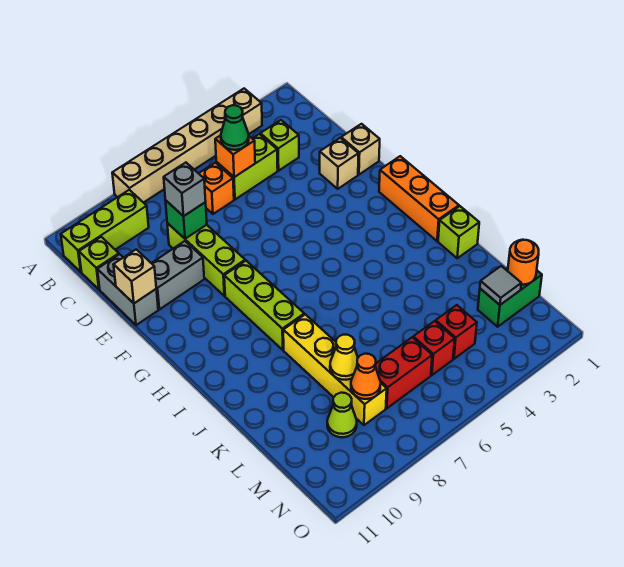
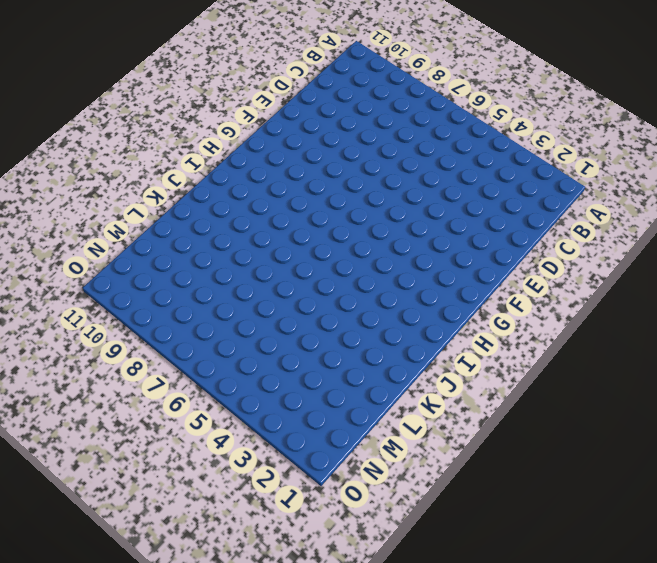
none -> tan 1x6 brick [112,89,262,203]
none -> lime 1x3 brick [61,190,149,272]
none -> lime 1x1 brick [260,120,299,171]

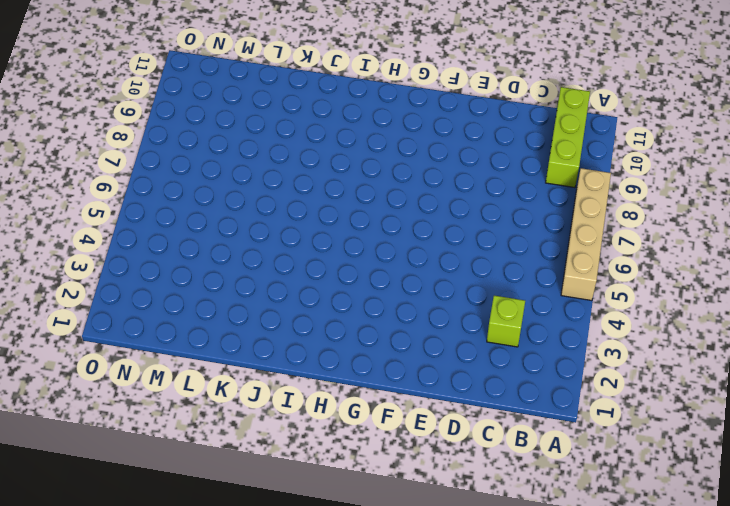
tan 1x4 brick [561,168,611,301] -> tan 1x6 brick [112,89,262,203]
none -> lime 1x2 brick [216,134,278,199]
none -> orange 1x1 brick [199,163,234,214]
none -> lime 1x1 brick [79,237,119,290]

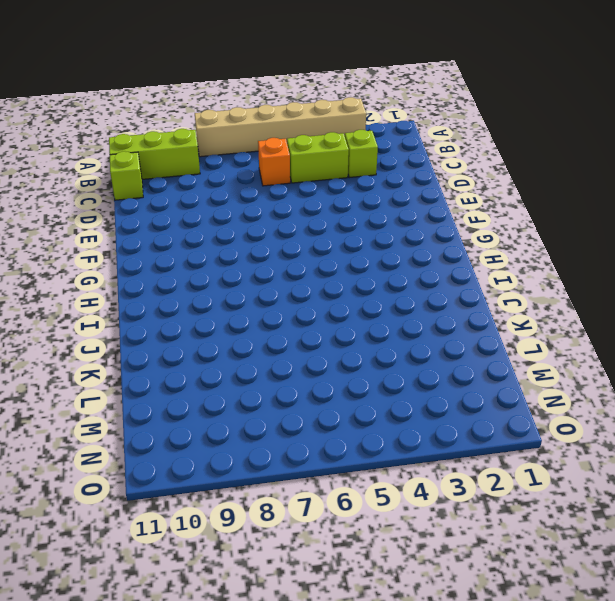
none -> lime 1x3 brick [167,223,245,296]
none -> grey 1x2 brick [97,254,158,325]
none -> tan 1x1 brick [341,124,380,174]

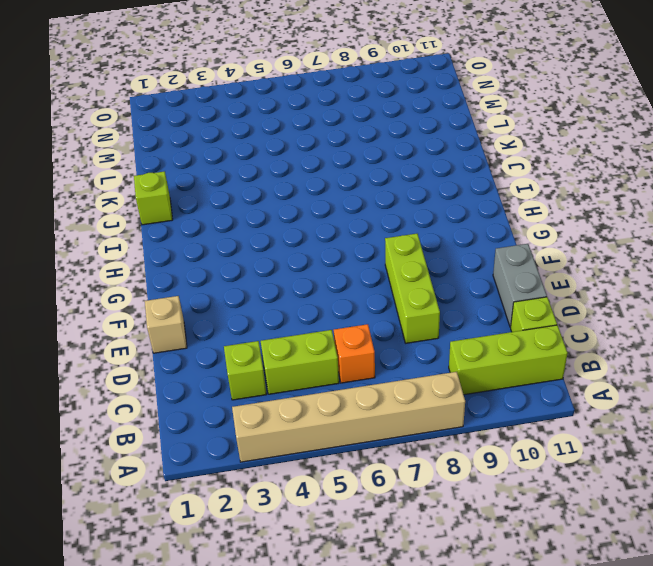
none -> tan 1x1 brick [320,138,359,189]
none -> grey 1x2 brick [152,241,204,309]
none -> orange 1x3 brick [379,156,459,241]

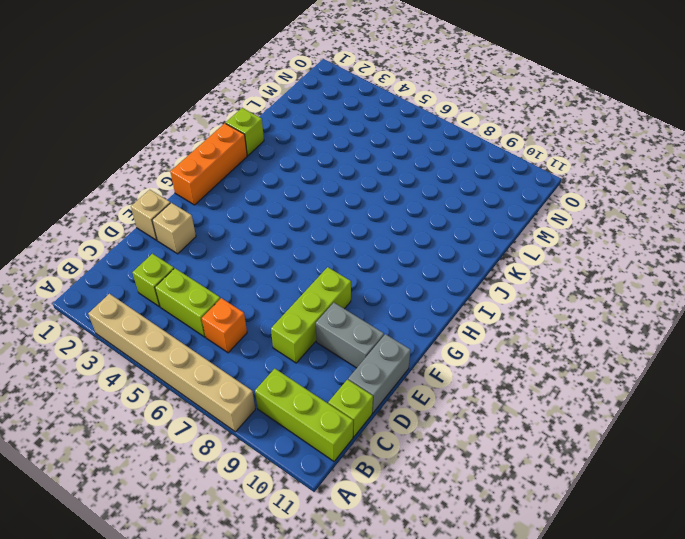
none -> lime 1x3 brick [224,261,304,350]
none -> yellow 1x4 brick [283,314,387,425]
none -> green 1x2 brick [478,268,542,327]

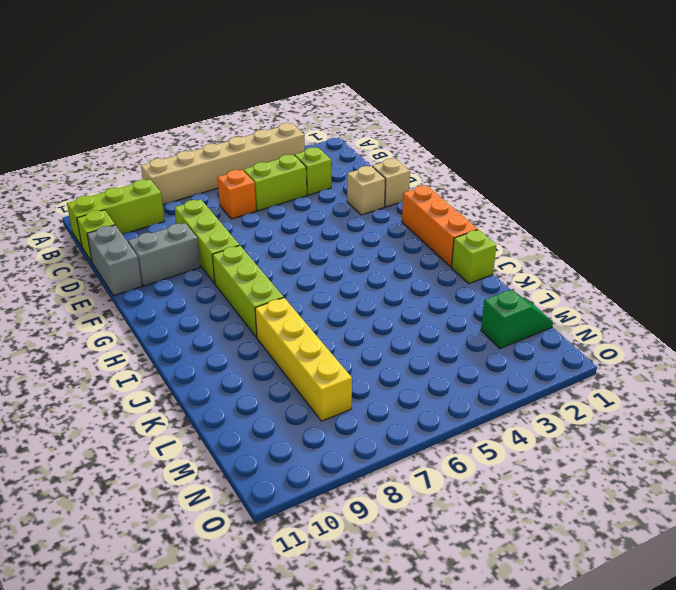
green 1x2 slope [481,290,553,349] -> green 1x2 brick [478,268,542,327]
none -> red 1x1 brick [436,305,477,359]
none -> red 1x1 brick [413,321,455,375]
none -> red 1x2 brick [376,337,432,408]

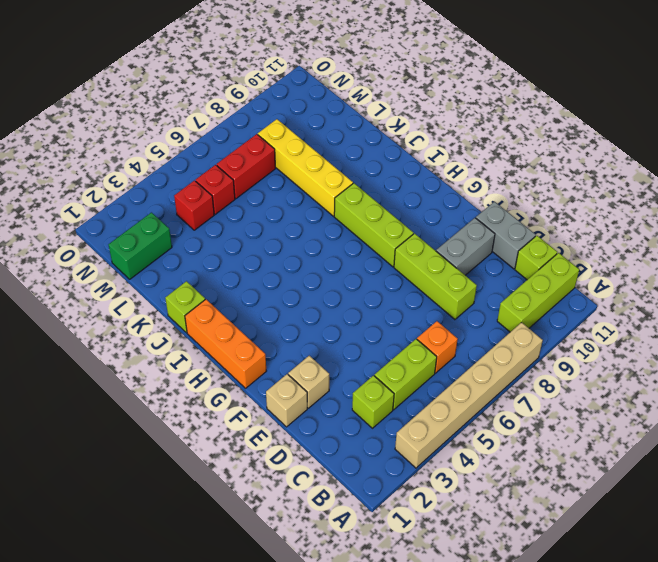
none -> lime 1x1 cone [327,393,357,437]
none -> orange 1x1 brick [215,135,255,177]
none -> green 1x1 brick [165,200,207,239]

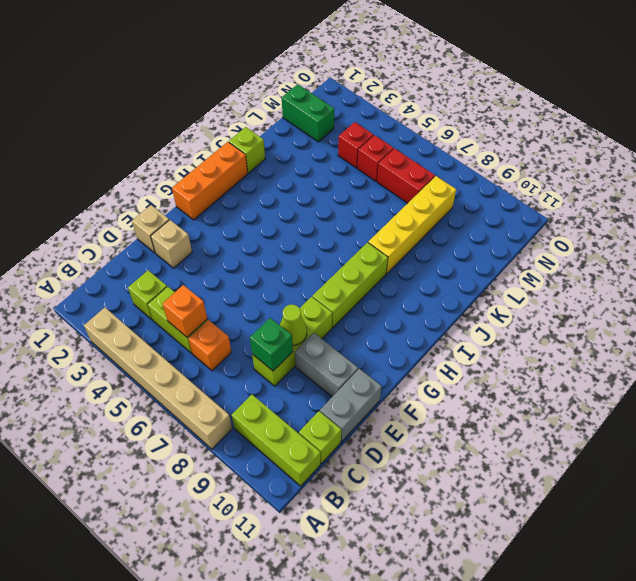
lime 1x1 cone [280,305,307,345] -> lime 1x1 cone moved to [327,393,357,437]
none -> tan 1x1 brick [114,249,156,303]
none -> yellow 1x1 cone [330,335,358,380]
none -> orange 1x1 round brick [508,240,539,285]

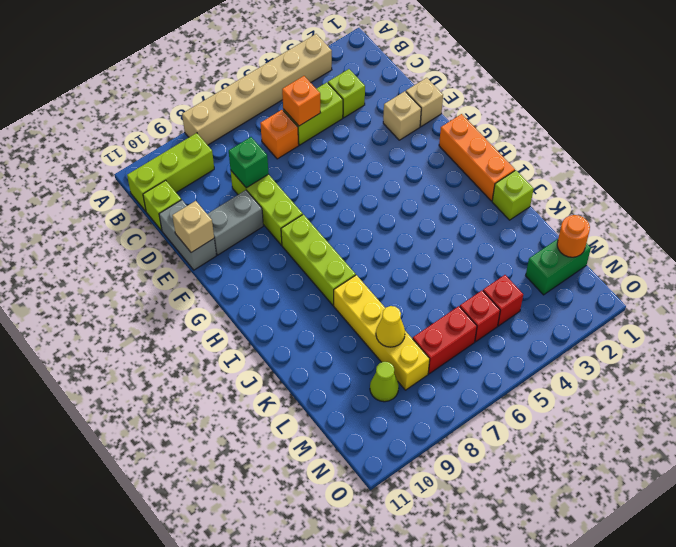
none -> grey 1x1 tile [480,266,521,305]
none -> orange 1x1 cone [351,354,381,399]
none -> green 1x1 cone [221,105,249,150]

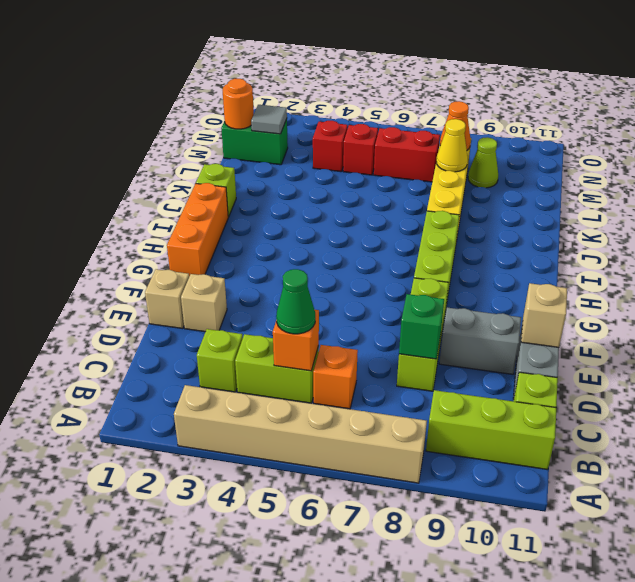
none -> grey 1x1 brick [164,163,206,216]

